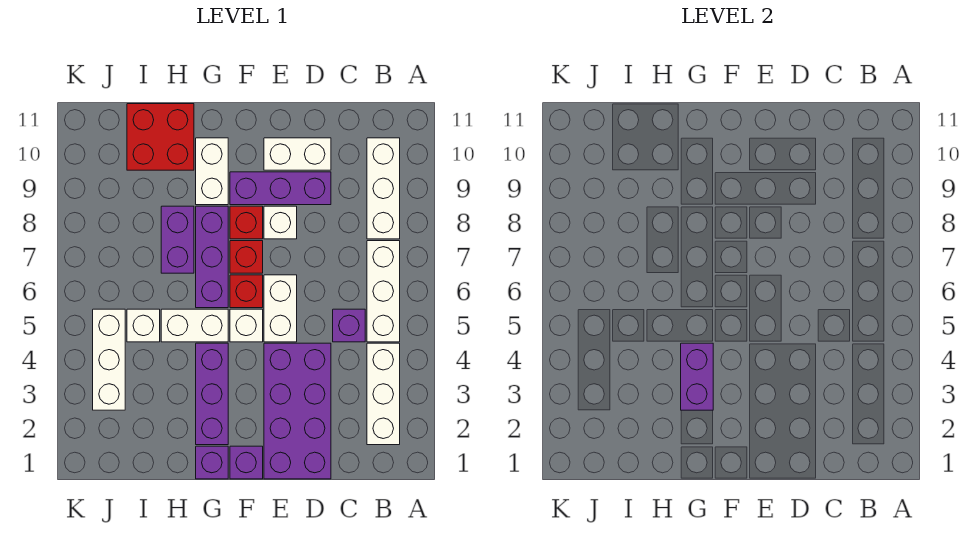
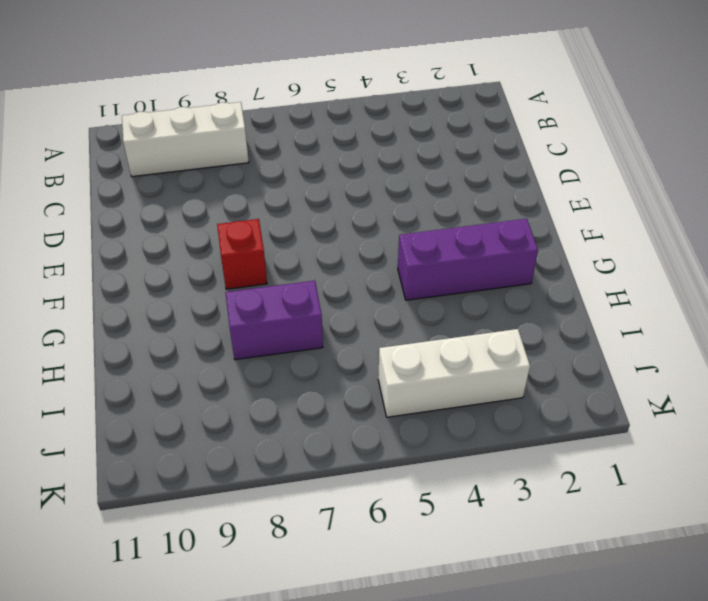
none -> white 1x3 brick [367,343,400,445]
none -> white 1x3 brick [367,241,400,342]
none -> purple 1x1 brick [333,309,365,342]

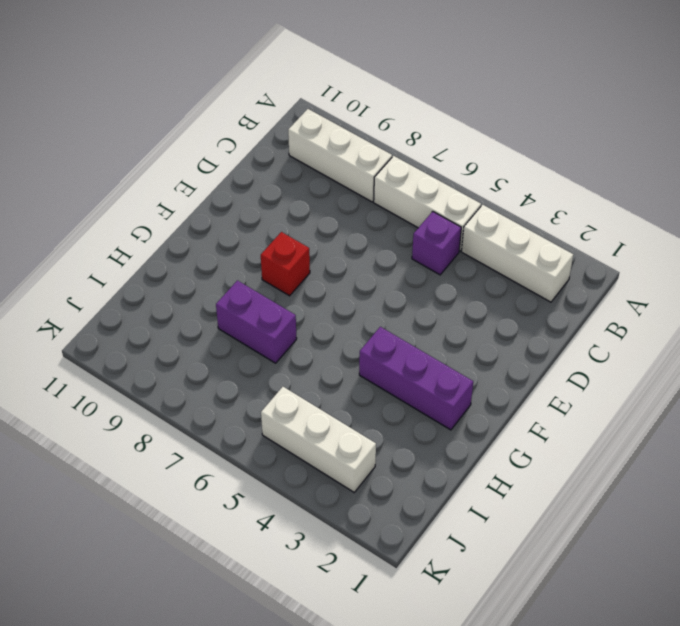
none -> purple 2x4 brick [264,343,331,479]
none -> purple 1x3 brick [230,172,331,205]
none -> white 1x2 brick [264,138,331,170]

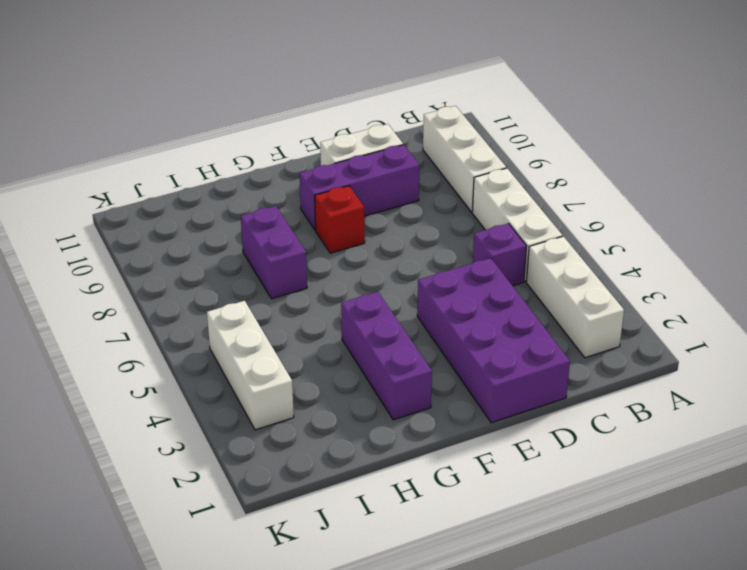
none -> white 1x2 brick [264,275,297,342]
none -> white 1x1 brick [264,206,297,239]
none -> purple 1x1 brick [230,446,263,479]

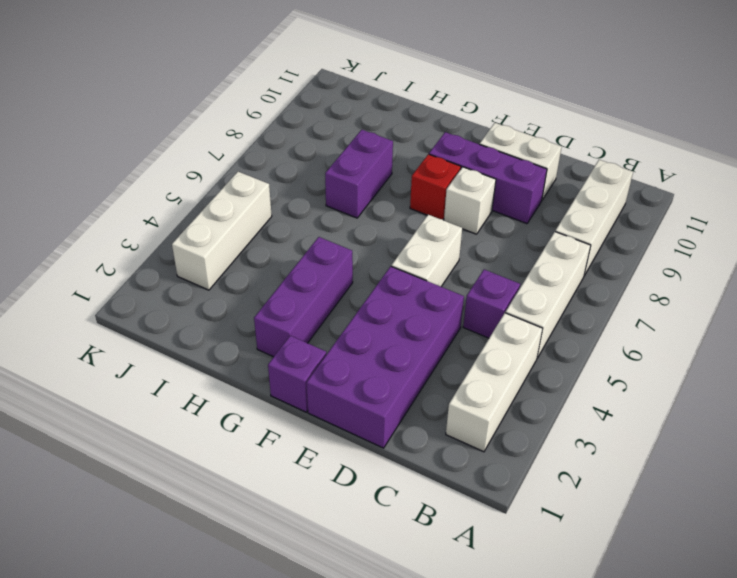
none -> white 1x1 brick [230,309,263,342]
none -> red 1x1 brick [230,275,263,308]
none -> red 1x1 brick [230,241,263,273]

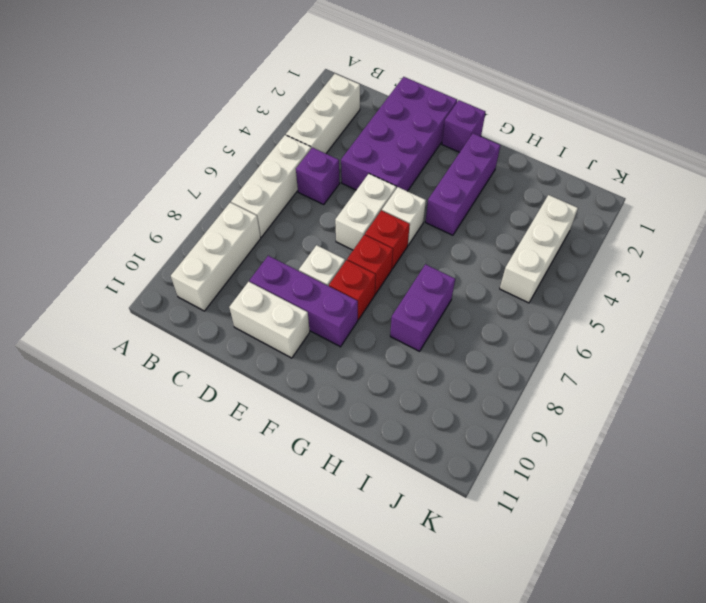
none -> purple 1x1 brick [196,446,228,479]
none -> white 1x2 brick [161,309,228,342]
none -> purple 1x3 brick [196,206,228,308]

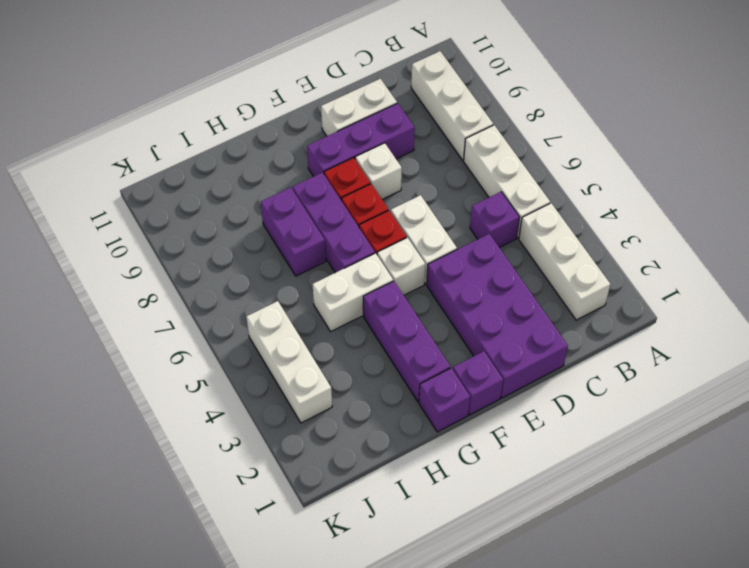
none -> white 1x2 brick [196,138,228,205]
none -> red 2x2 brick [127,104,194,170]
none -> white 1x1 brick [127,309,160,342]

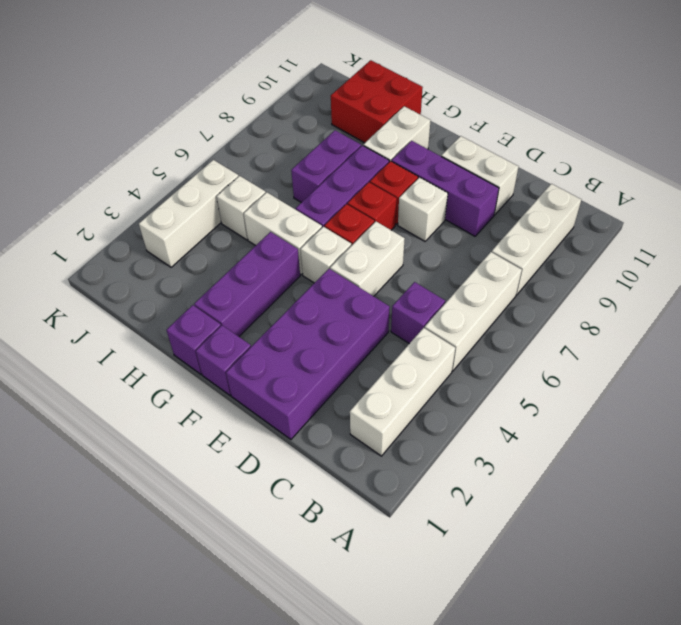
none -> purple 1x2 brick [681,343,713,410]

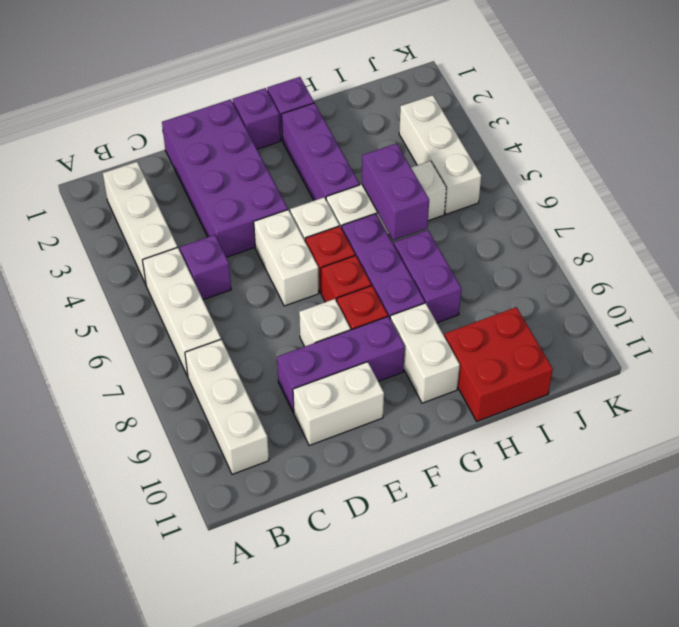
purple 1x2 brick [362,143,429,240] -> purple 1x2 brick moved to [681,343,713,410]

